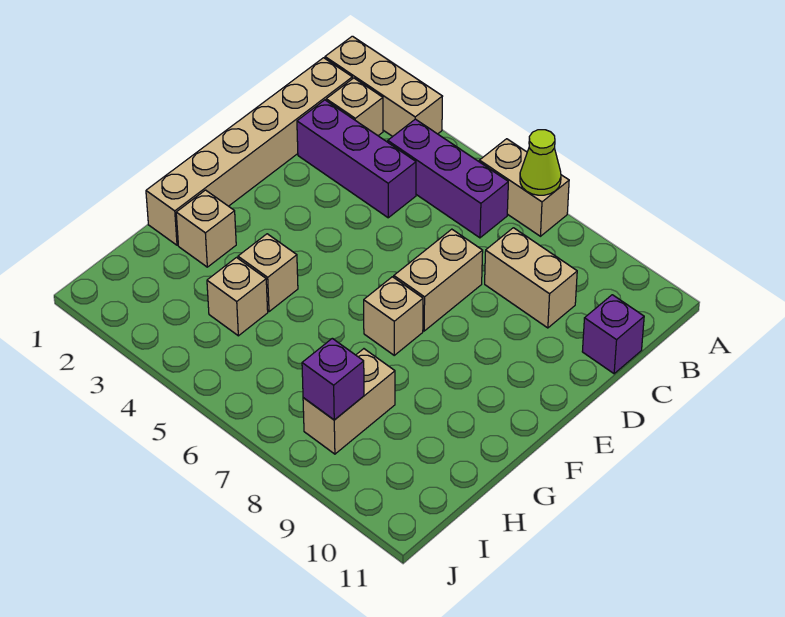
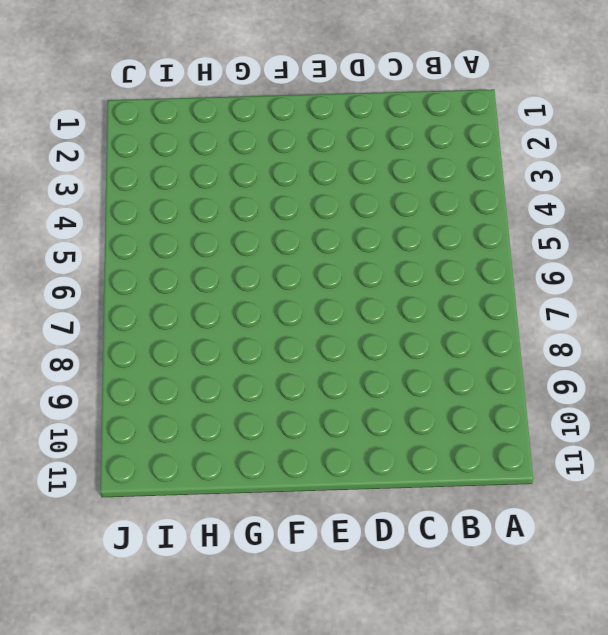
none -> tan 1x3 brick [325,36,443,137]
none -> tan 1x2 brick [479,139,569,236]
none -> tan 1x6 brick [146,58,352,245]

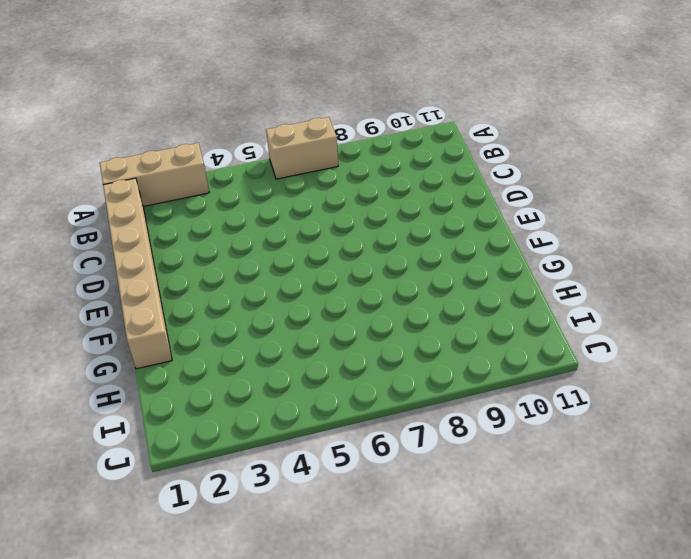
none -> tan 1x1 brick [326,78,383,136]
none -> purple 1x3 brick [388,119,508,238]
none -> purple 1x3 brick [297,100,416,218]

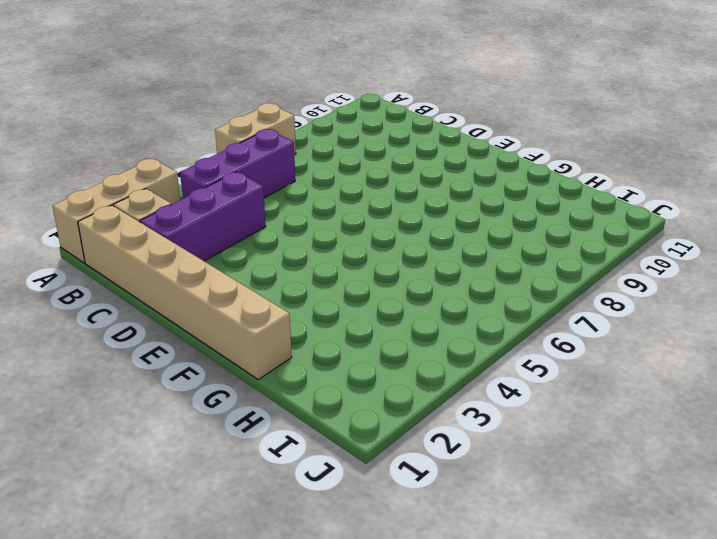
none -> tan 1x2 brick [485,228,577,328]
none -> purple 1x1 brick [582,295,644,374]
none -> tan 1x2 brick [394,229,483,331]

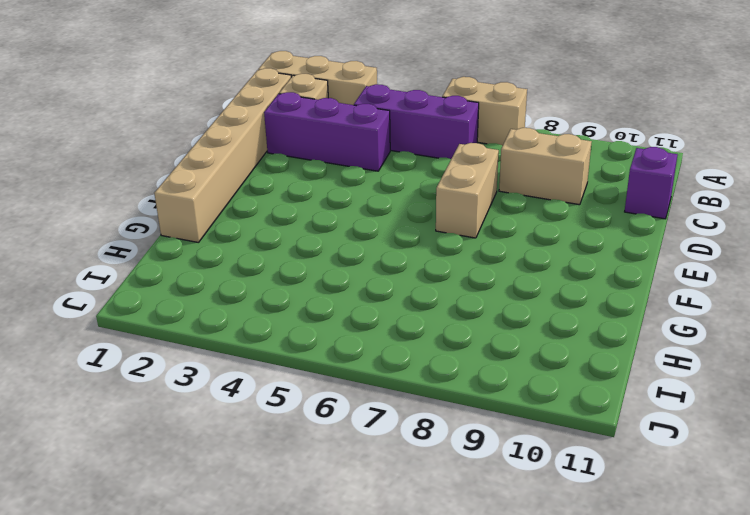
none -> tan 1x1 brick [364,277,423,355]
none -> tan 1x1 brick [176,190,236,267]
none -> tan 1x1 brick [238,234,298,312]

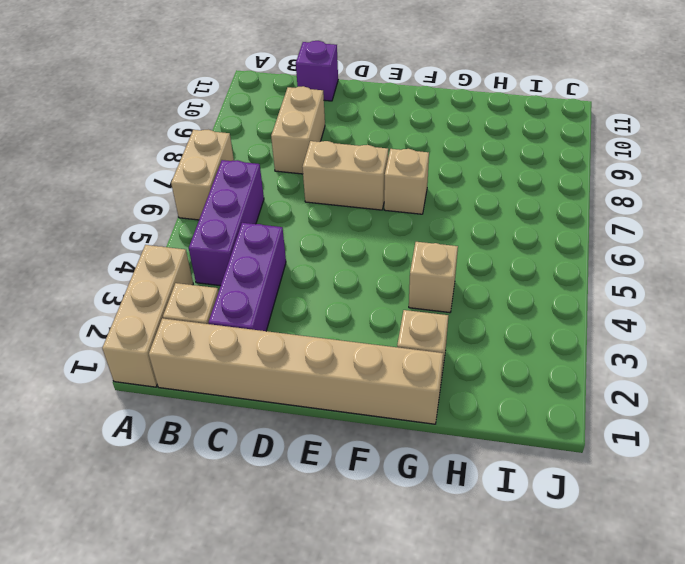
none -> tan 1x1 brick [207,258,268,336]
none -> tan 1x2 brick [303,349,395,454]
none -> lime 1x1 cone [520,130,561,195]

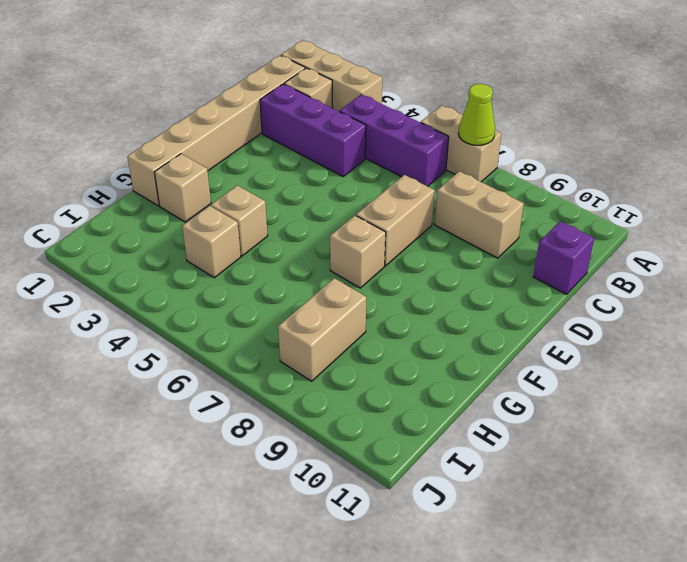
none -> purple 1x1 brick [302,338,364,420]

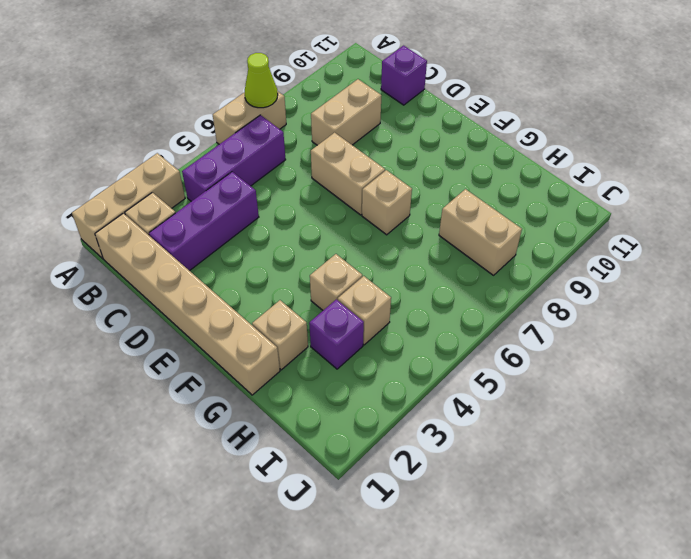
purple 1x1 brick [309,299,364,369] -> purple 1x1 brick moved to [302,338,364,420]

